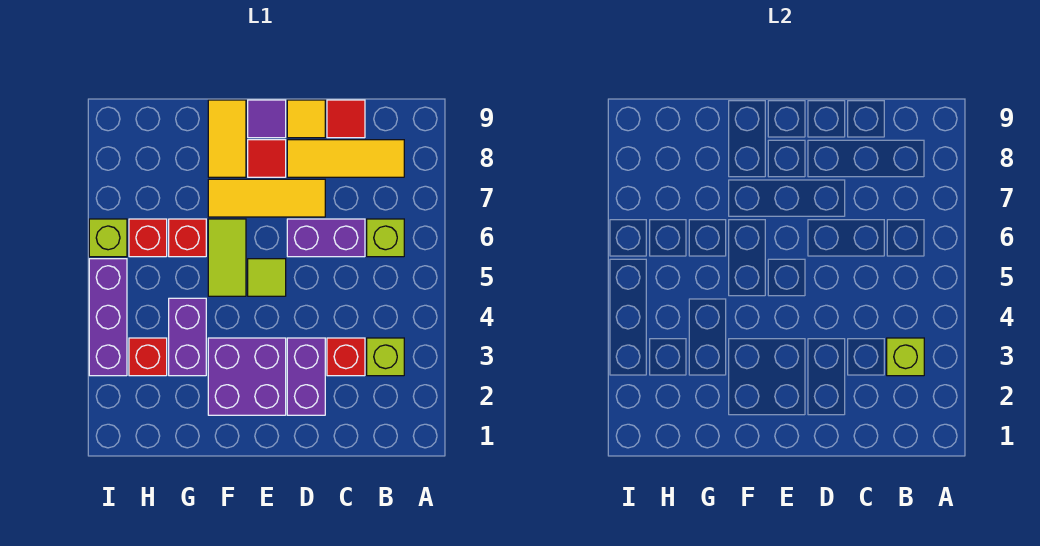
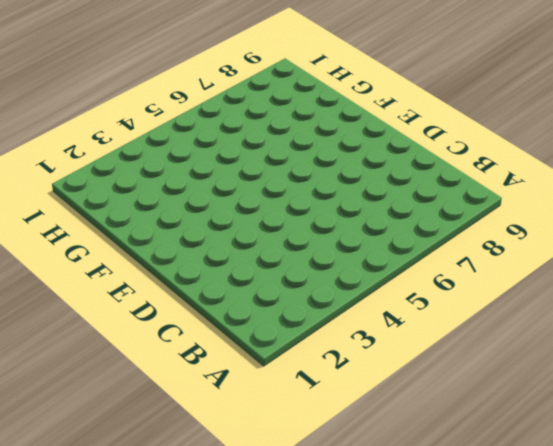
none -> lime 1x1 brick [367,338,404,376]
none -> lime 1x1 brick [367,219,404,257]
none -> yellow 1x3 tile [287,140,404,177]

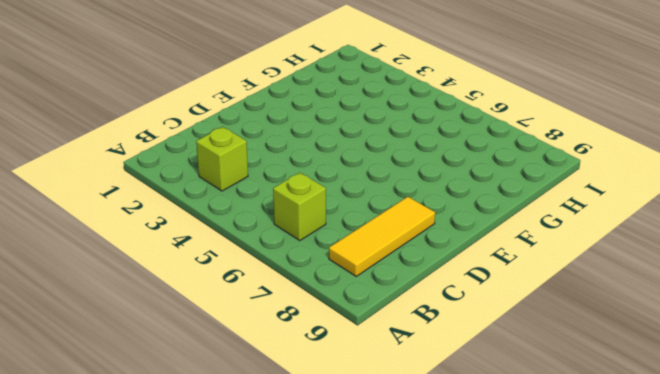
none -> red 1x1 brick [327,338,365,376]
none -> purple 1x2 brick [287,219,365,257]
none -> red 1x1 tile [327,100,365,138]

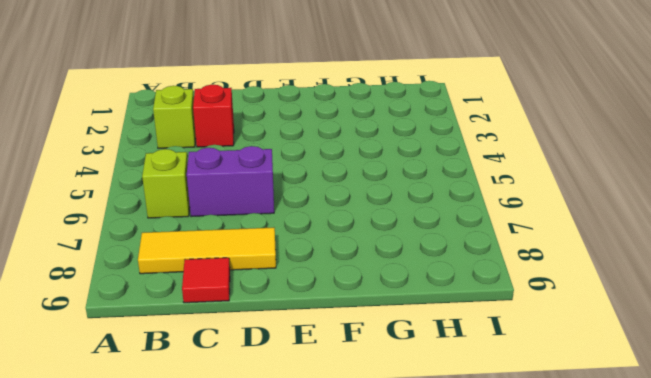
none -> purple 1x2 brick [287,338,325,415]
none -> yellow 1x3 tile [208,179,325,217]
none -> yellow 1x1 tile [287,100,325,138]

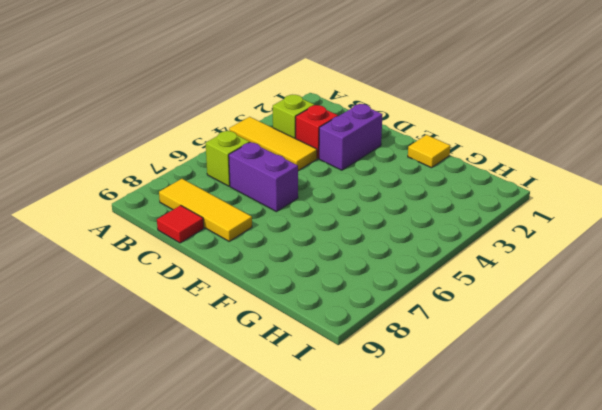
yellow 1x3 tile [229,117,317,171] -> yellow 1x3 tile moved to [208,179,325,217]
yellow 1x1 tile [408,135,450,168] -> yellow 1x1 tile moved to [287,100,325,138]
none -> purple 2x2 brick [208,338,286,415]
none -> lime 1x1 tile [248,259,286,296]
none -> red 1x1 tile [248,140,286,177]

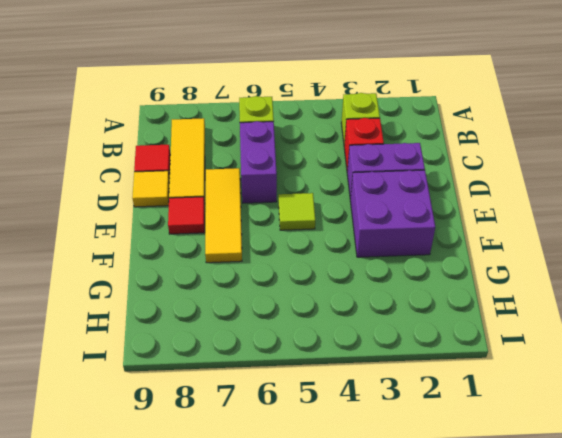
none -> purple 1x1 tile [248,100,286,138]
none -> lime 1x2 tile [208,219,246,296]
none -> yellow 1x2 tile [208,100,246,177]

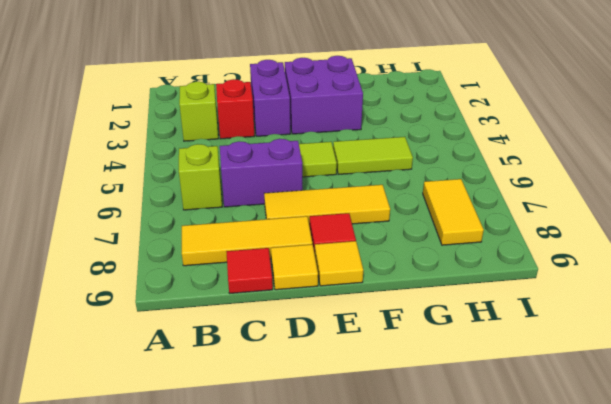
yellow 1x1 tile [315,241,363,286] -> purple 1x1 tile [248,100,286,138]
lime 1x2 tile [333,137,413,174] -> lime 1x2 tile turned to [208,219,246,296]
yellow 1x2 tile [423,179,484,245] -> yellow 1x2 tile moved to [208,100,246,177]
none -> purple 1x2 brick [169,298,206,376]
none -> red 1x1 brick [169,219,206,257]
none -> red 1x1 brick [129,338,167,376]

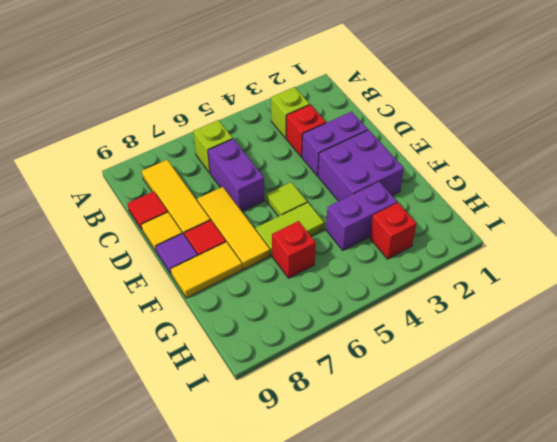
none -> red 1x1 brick [129,219,167,257]
none -> purple 1x3 brick [89,259,127,376]
none -> lime 1x1 brick [89,219,127,257]

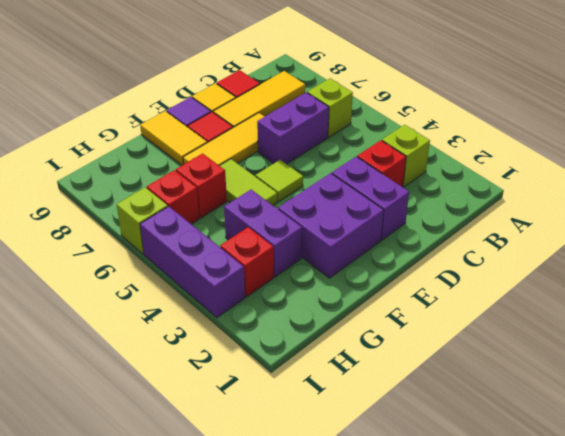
none -> lime 1x1 brick [887,338,924,376]

